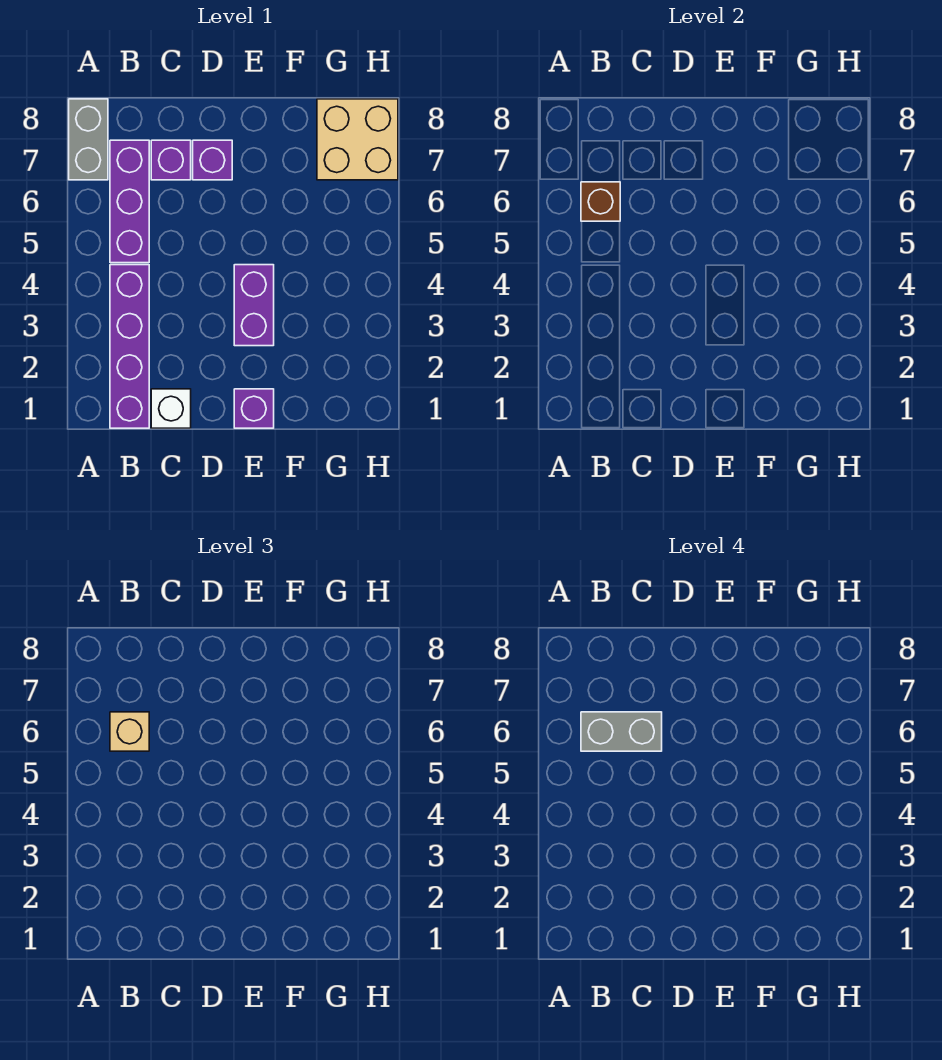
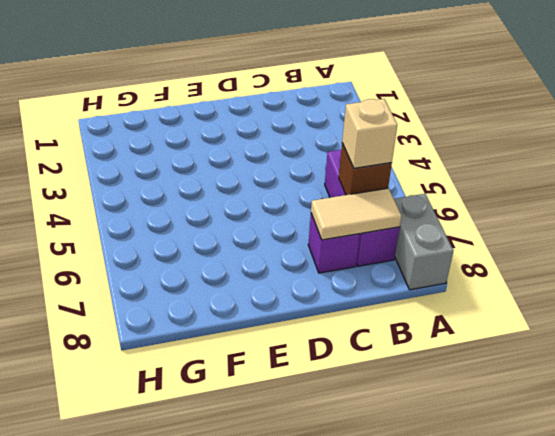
tan 1x2 tile [311,188,401,240] -> none
none -> purple 1x4 brick [110,265,149,428]
none -> white 1x1 brick [151,389,191,428]
none -> purple 1x1 brick [193,140,232,180]

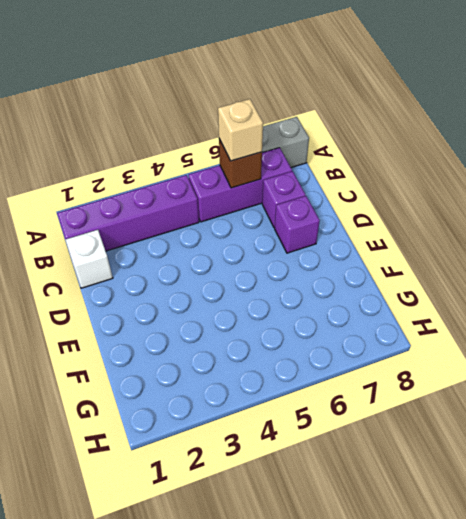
none -> purple 1x1 brick [234,389,274,428]
none -> purple 1x2 brick [234,265,274,346]
none -> tan 2x2 brick [317,99,398,180]

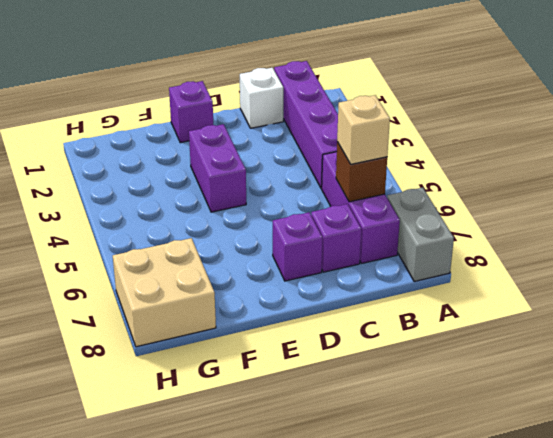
none -> grey 1x2 brick [581,712,662,751]

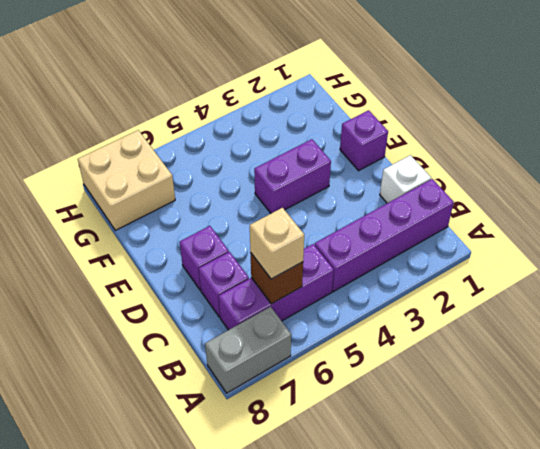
none -> grey 1x2 brick [581,712,662,751]

